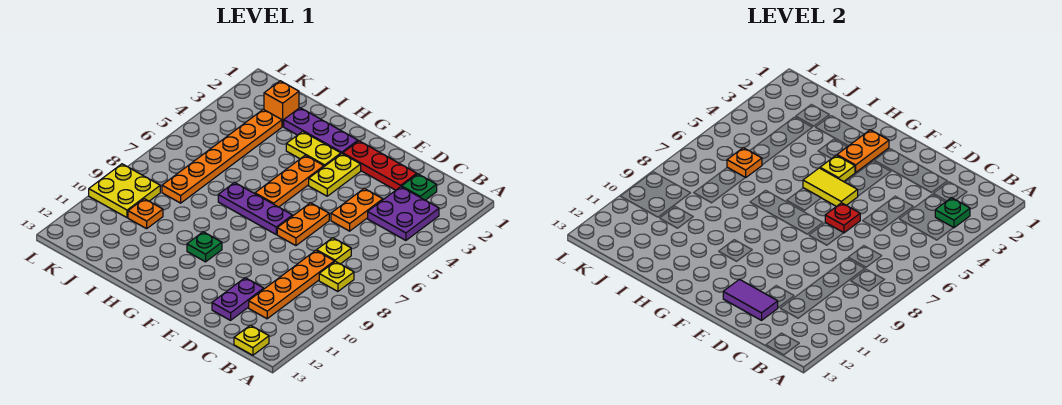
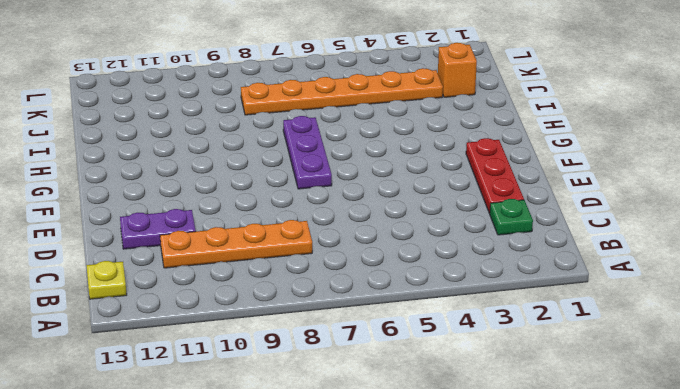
none -> purple 2x2 plate [368,187,439,240]
none -> yellow 1x1 plate [319,261,354,291]
none -> yellow 1x1 plate [316,238,351,264]

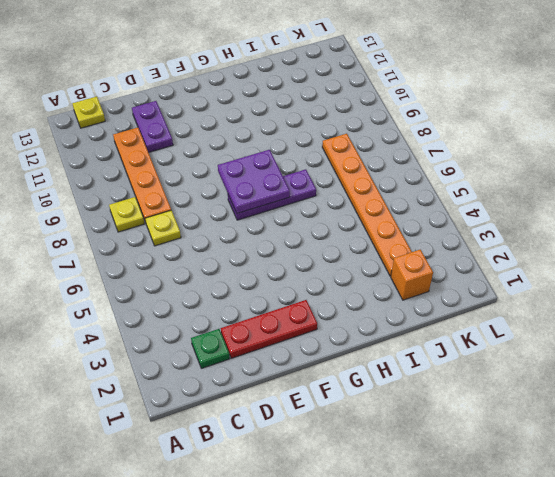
purple 2x2 plate [218,150,290,214] -> purple 2x2 plate moved to [368,187,439,240]
none -> orange 1x2 plate [331,188,383,231]
none -> orange 1x2 plate [277,203,329,246]
none -> yellow 1x2 plate [309,154,361,196]

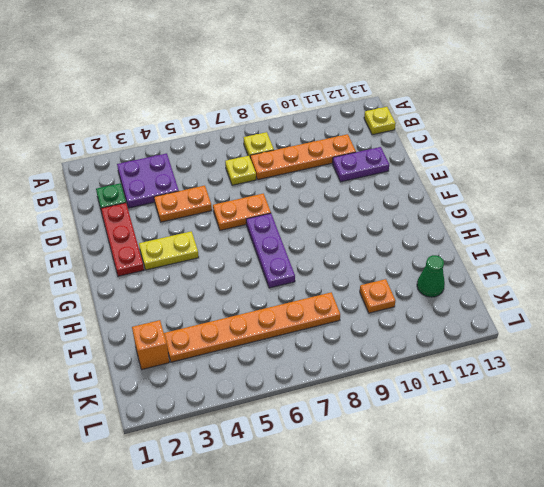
green 1x1 cone [417,255,445,297] -> none
none -> purple 1x3 plate [284,108,358,154]
none -> yellow 1x2 plate [286,132,341,166]
none -> orange 1x3 plate [255,155,324,207]

